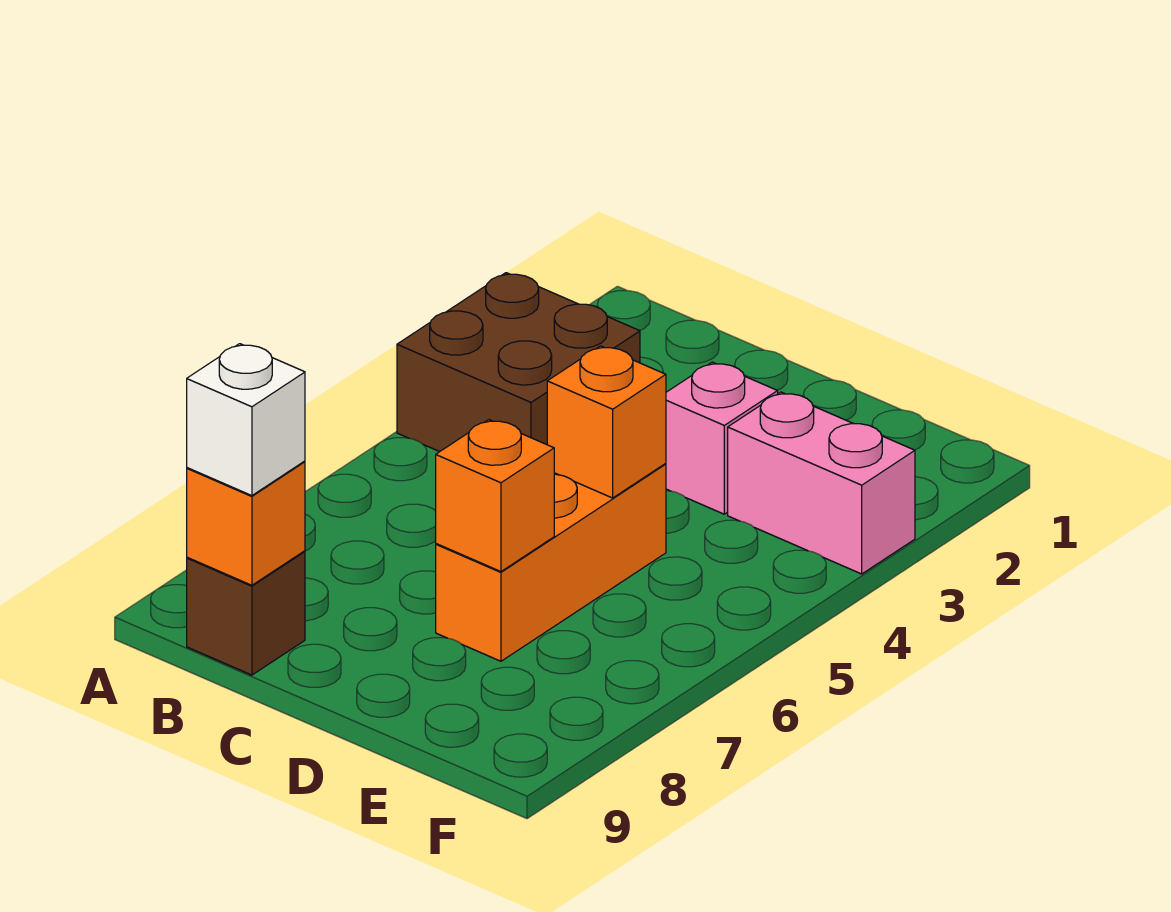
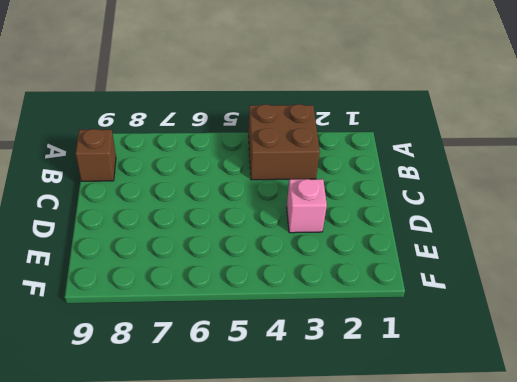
none -> orange 1x3 brick [436,464,666,661]
none -> pink 1x2 brick [728,392,915,574]

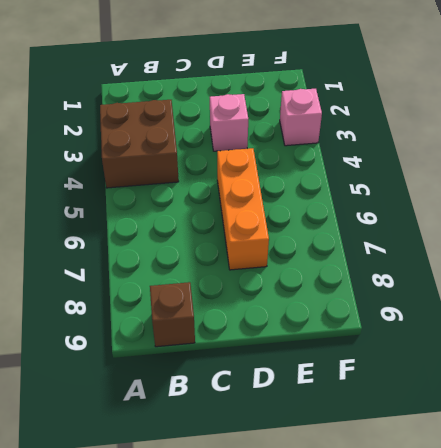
pink 1x1 brick [280,89,322,146] -> pink 1x2 brick [728,392,915,574]
none -> orange 1x1 brick [187,461,305,585]
none -> orange 1x1 brick [547,346,666,498]

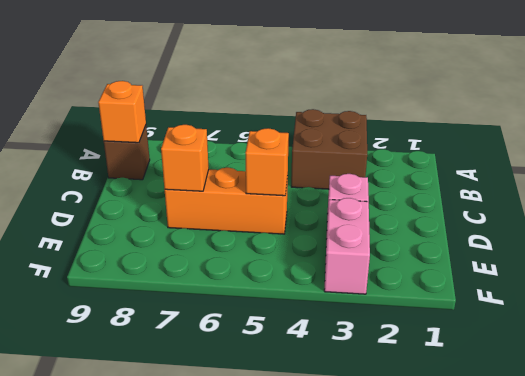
none -> white 1x1 brick [187,344,305,496]

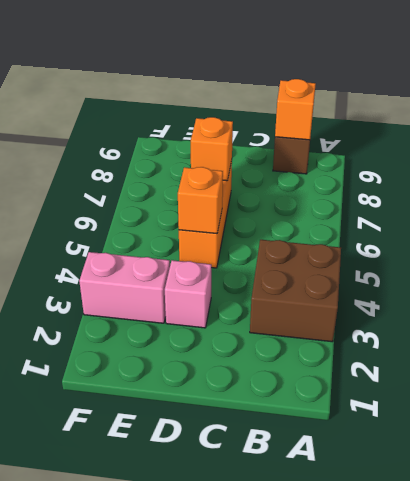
none -> white 1x1 brick [187,344,305,496]

